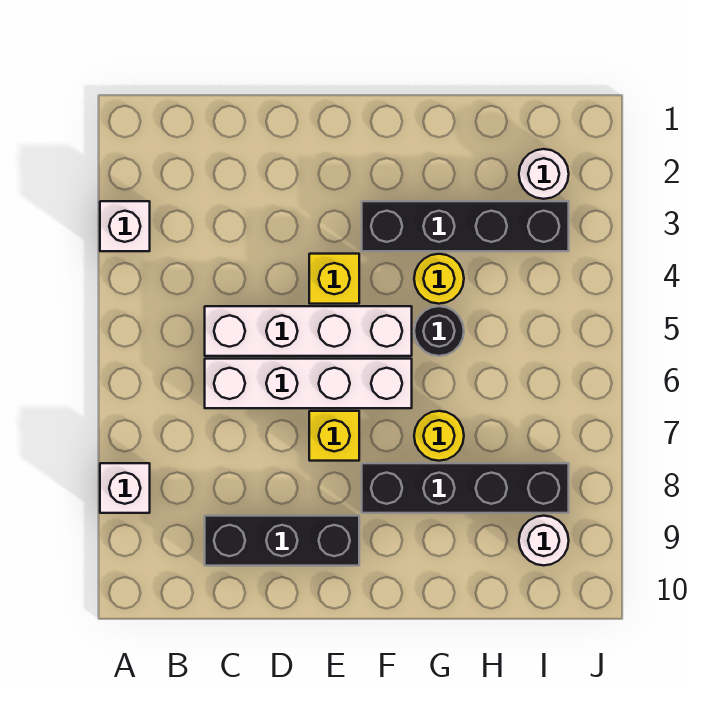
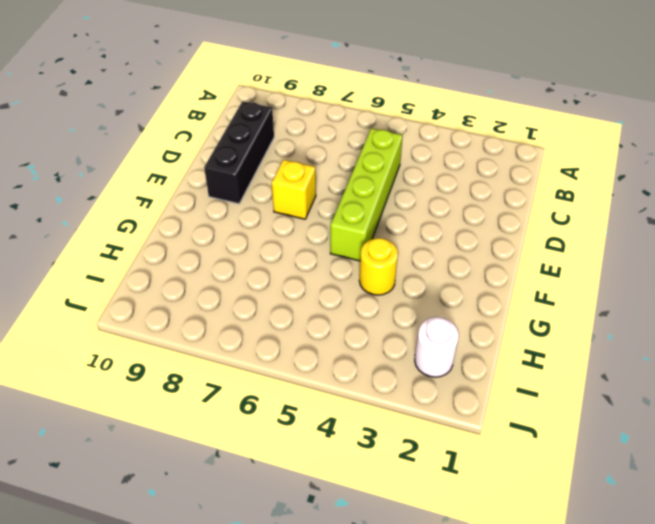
lime 1x4 brick [330,128,403,261] -> white 1x4 brick [205,306,412,356]
none -> white 1x1 brick [100,201,150,251]
none -> white 1x1 brick [100,463,150,513]
none -> white 1x4 brick [205,359,412,408]

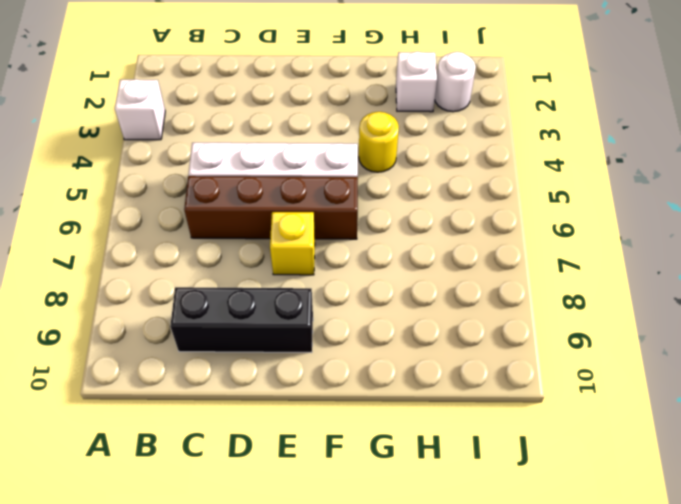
brown 1x4 brick [184,176,358,239] -> white 1x4 brick [205,359,412,408]
white 1x1 brick [396,51,437,112] -> white 1x1 brick moved to [100,463,150,513]
none -> yellow 1x1 brick [309,254,359,304]
none -> black 1x4 brick [362,201,569,251]
none -> black 1x4 brick [362,463,569,513]

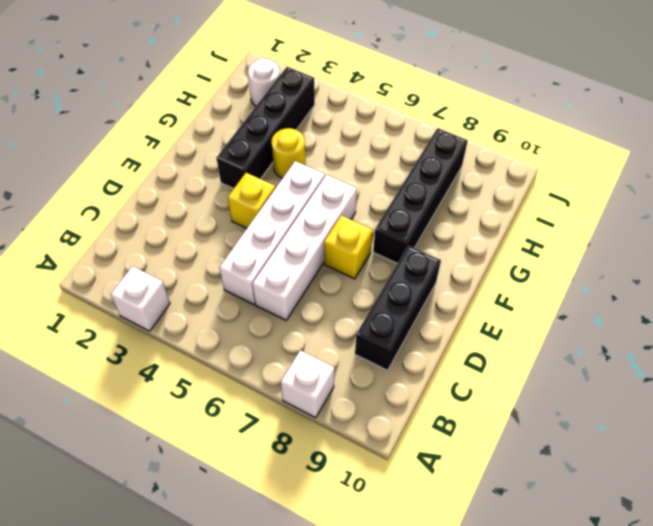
none -> black 1x1 round brick [414,306,464,356]
none -> yellow 1x1 round brick [414,411,464,461]
none -> white 1x1 round brick [519,516,569,565]

